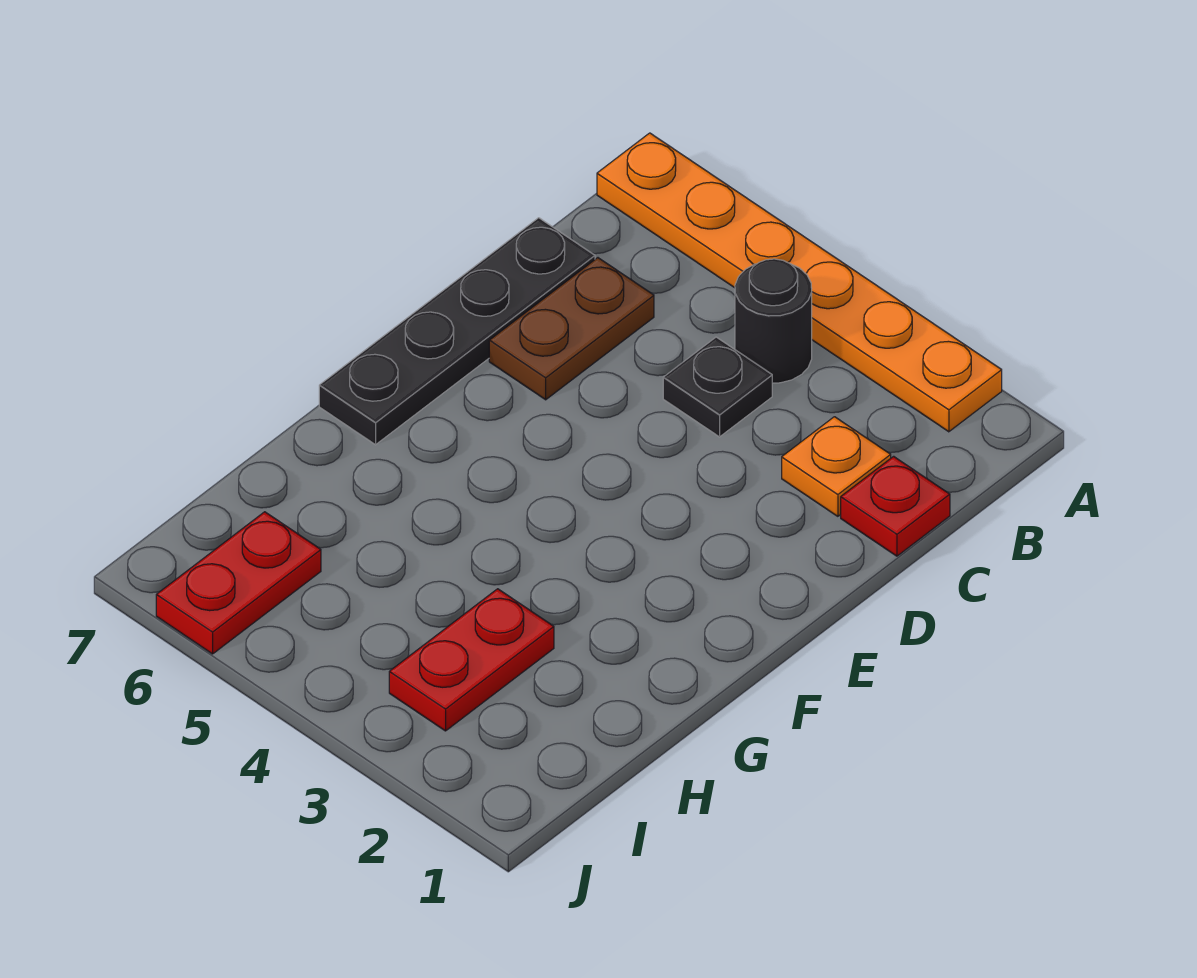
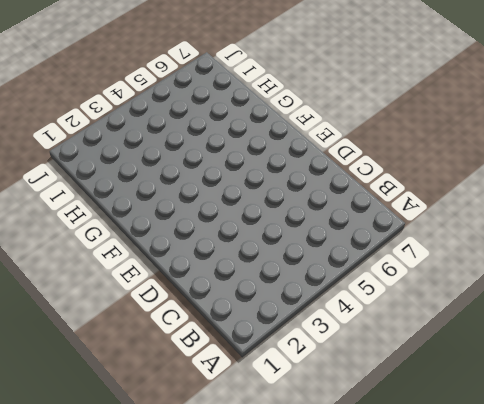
none -> orange 1x6 plate [597,133,1002,432]
none -> black 1x1 round brick [735,259,812,383]

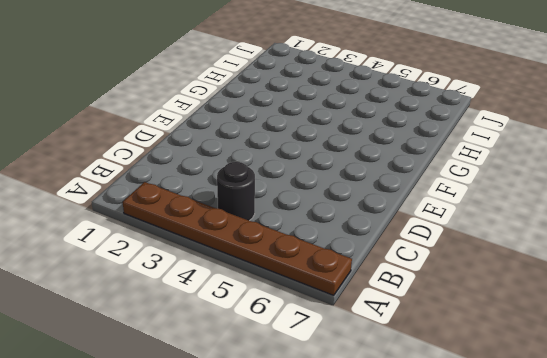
brown 1x6 plate [123,182,352,295] -> orange 1x6 plate [597,133,1002,432]
none -> red 1x1 plate [841,456,950,556]
none -> orange 1x1 plate [782,417,891,516]

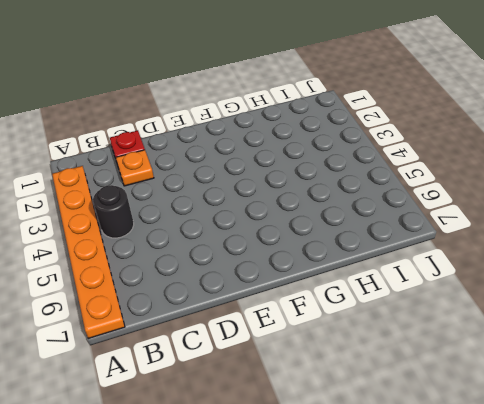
none -> black 1x1 plate [663,337,772,437]
none -> brown 1x2 plate [489,258,654,400]

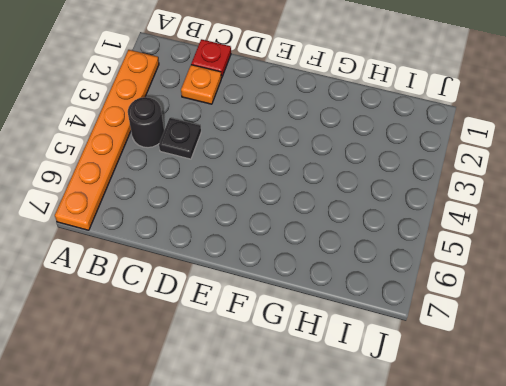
none -> brown 1x2 plate [489,258,654,400]
none -> black 1x4 plate [319,218,595,445]

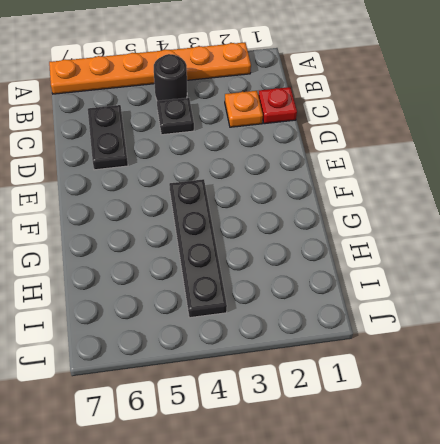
black 1x2 plate [88,105,128,170] -> brown 1x2 plate [489,258,654,400]
black 1x4 plate [169,179,227,318] -> black 1x4 plate moved to [319,218,595,445]
none -> red 1x2 plate [389,589,554,731]
none -> red 1x2 plate [156,512,321,654]

